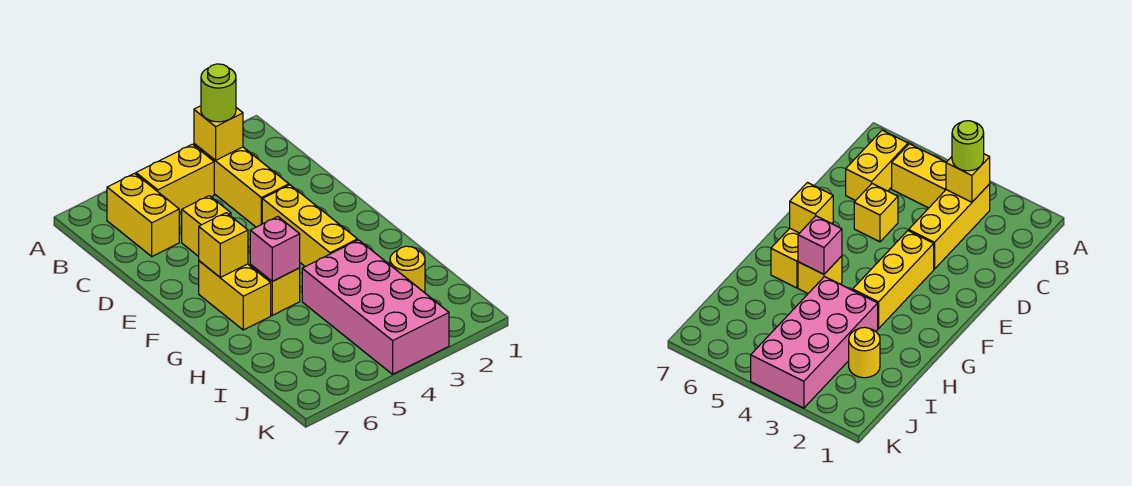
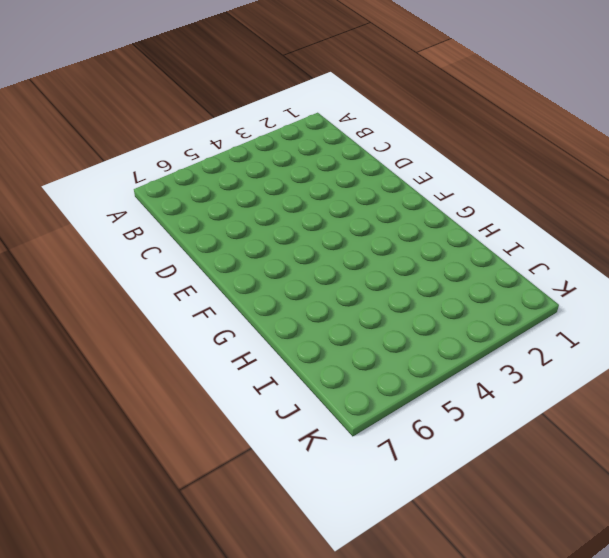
none -> yellow 1x3 brick [194,144,289,227]
none -> yellow 1x2 brick [136,144,214,213]
none -> yellow 1x2 brick [107,173,179,256]

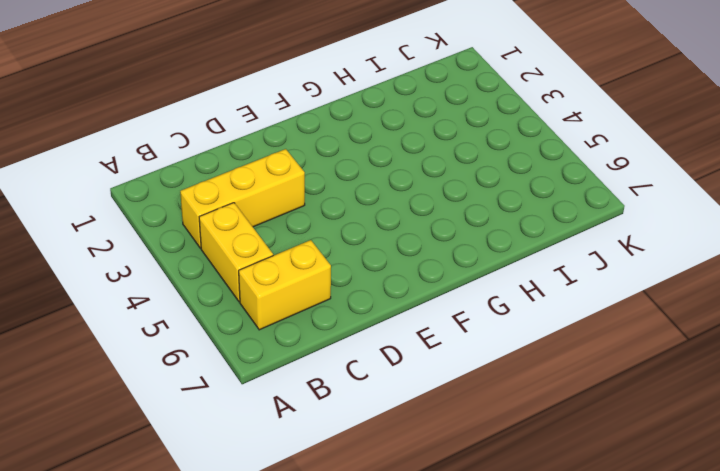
none -> yellow 1x1 brick [182,196,231,257]
none -> yellow 1x3 brick [262,185,358,267]
none -> yellow 1x2 brick [199,261,271,330]

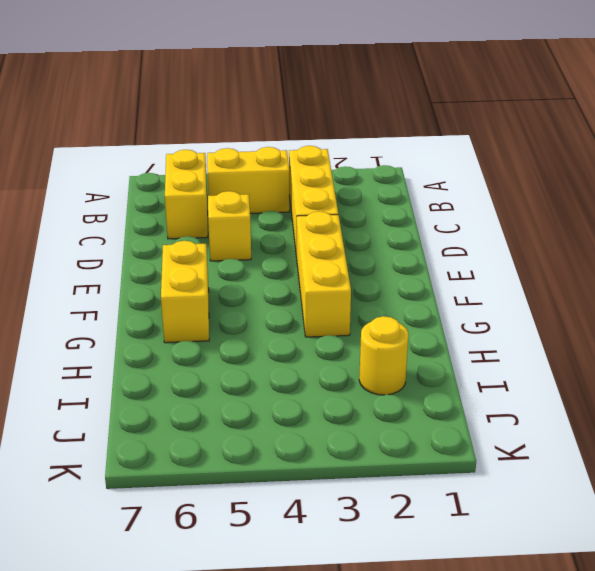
none -> yellow 1x1 brick [250,265,300,315]
none -> pink 2x4 brick [302,240,449,374]
none -> yellow 1x1 brick [194,106,243,160]

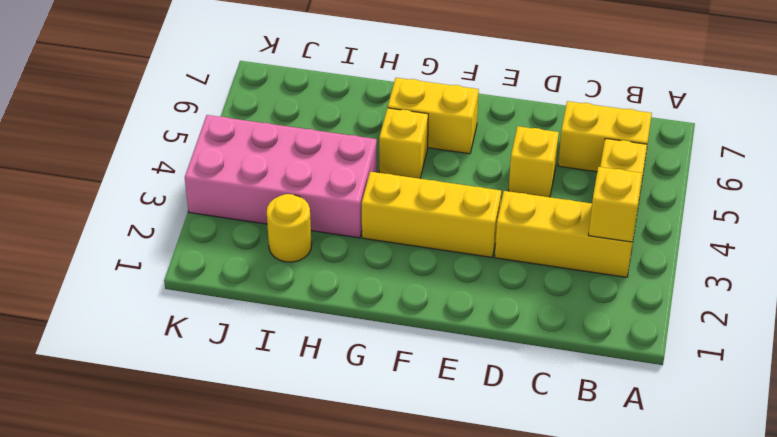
none -> yellow 1x1 brick [199,213,248,277]
none -> pink 1x1 brick [250,217,300,281]
none -> lime 1x1 round brick [201,64,236,122]

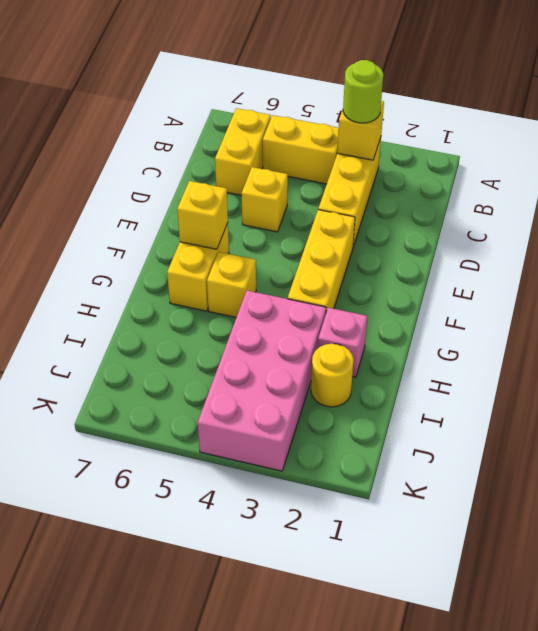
pink 1x1 brick [318,308,367,377] -> pink 1x1 brick moved to [250,217,300,281]

